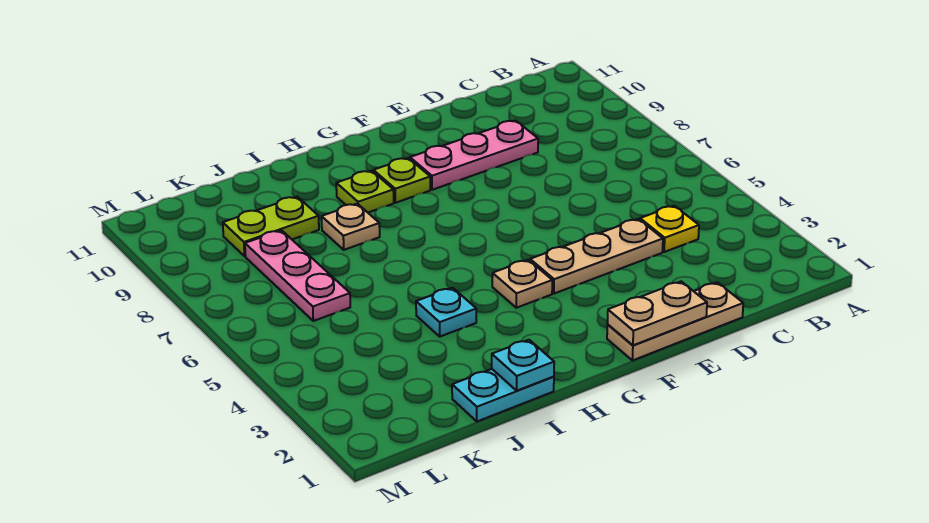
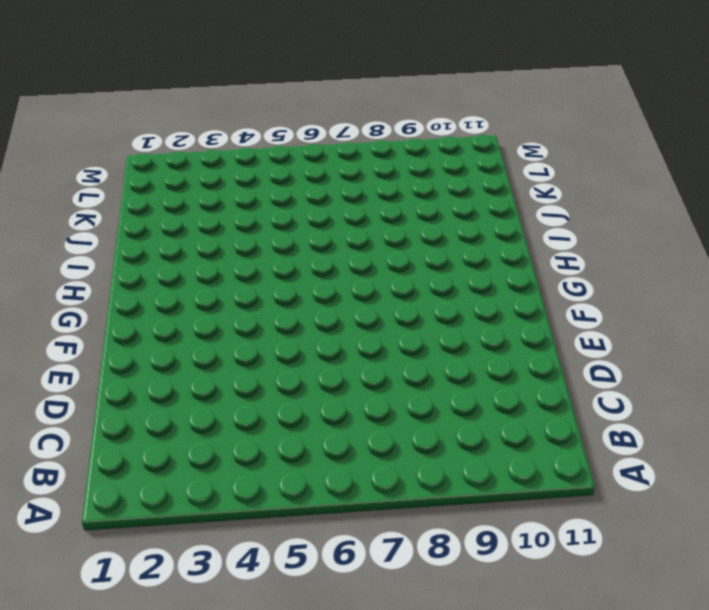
none -> yellow 1x1 plate [640,206,699,252]
none -> tan 1x3 plate [607,282,743,360]
none -> tan 1x3 plate [530,219,663,294]

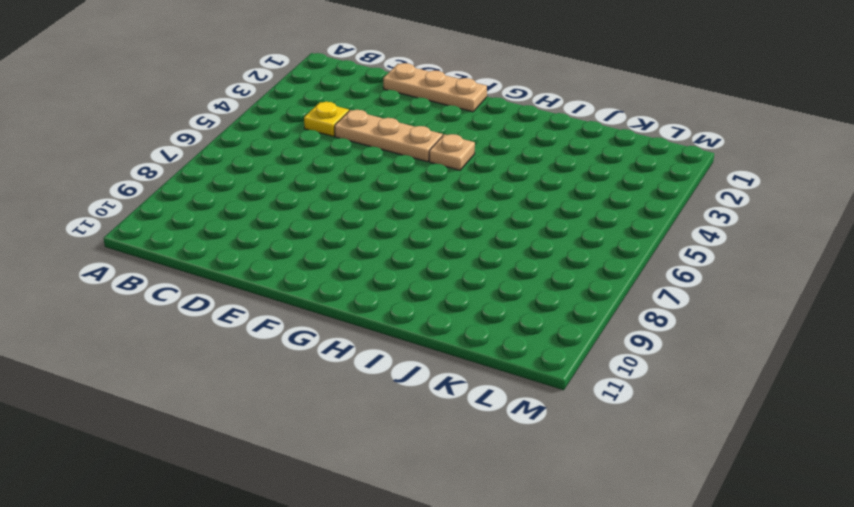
none -> pink 1x3 plate [410,121,538,190]
none -> lime 1x1 plate [373,158,430,203]
none -> lime 1x1 plate [336,171,394,212]

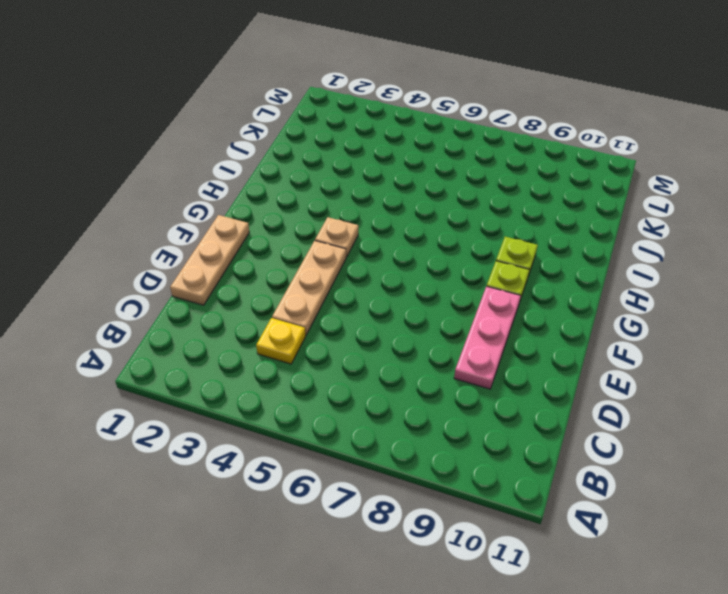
none -> cyan 1x2 plate [452,369,554,421]
none -> cyan 1x1 plate [416,288,476,337]
none -> tan 1x1 plate [322,204,380,250]

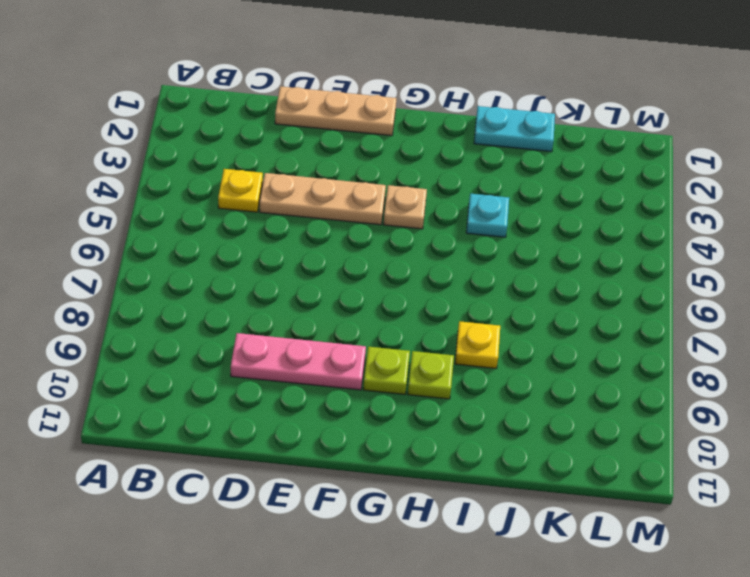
yellow 1x1 plate [455,321,500,368] -> tan 1x1 plate [322,204,380,250]
none -> lime 1x2 plate [223,197,319,256]
none -> pink 1x3 plate [245,230,350,321]
none -> tan 1x2 plate [607,281,707,345]

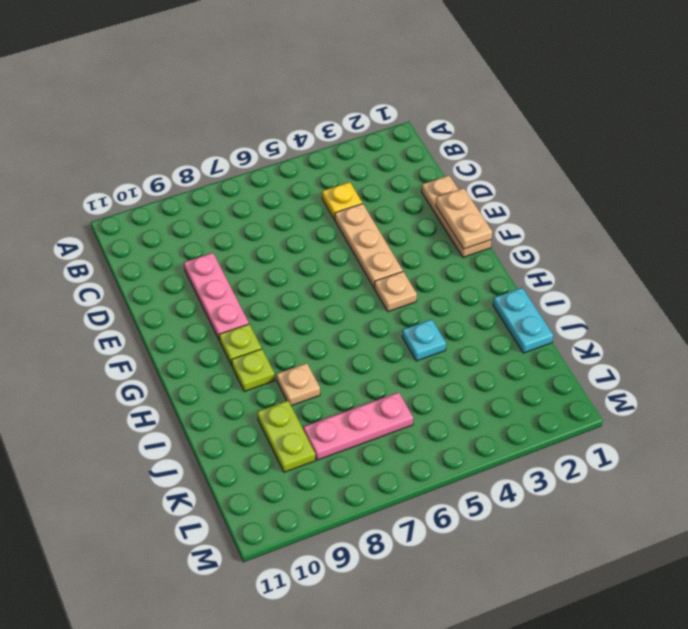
none -> cyan 1x1 plate [492,340,554,391]

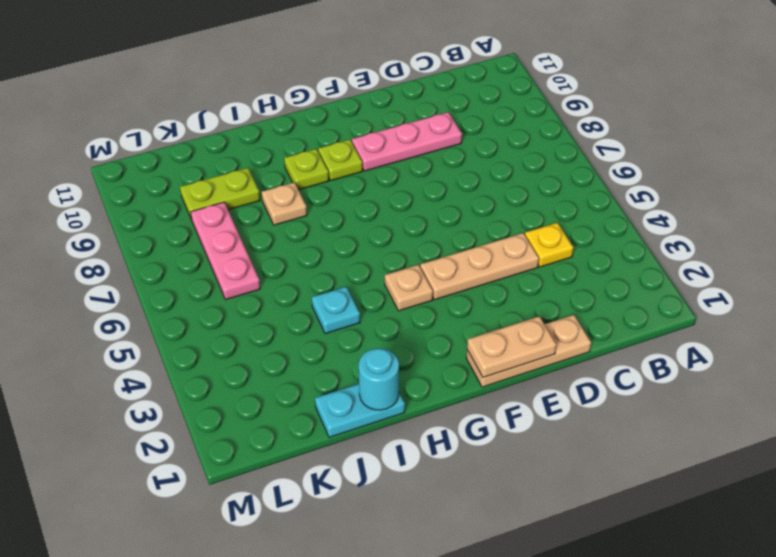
cyan 1x1 round brick [359,348,399,410] -> cyan 1x1 plate [492,340,554,391]

